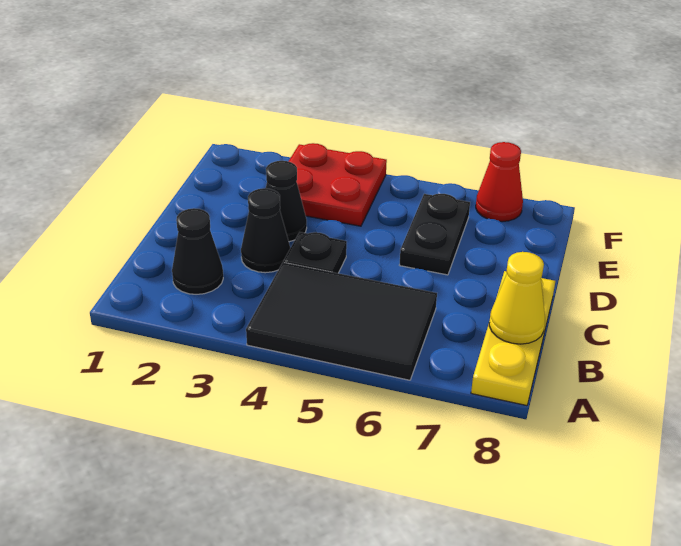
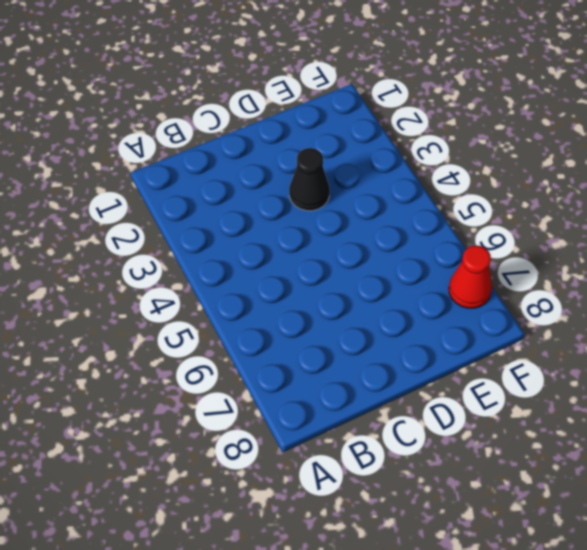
none -> black 2x3 tile [246,263,437,380]
none -> yellow 1x3 plate [471,271,555,406]

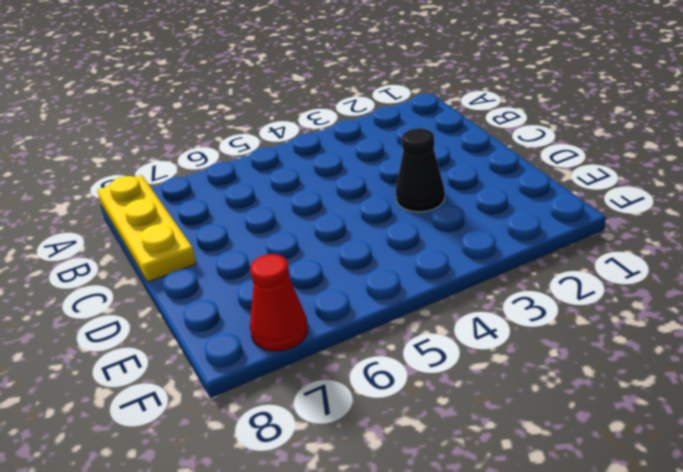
none -> black 2x3 tile [246,263,437,380]
none -> black 1x1 cone [172,208,223,294]

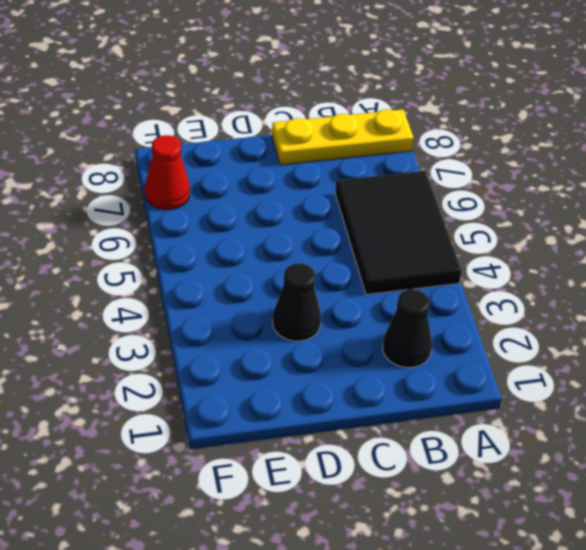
none -> black 1x1 cone [241,188,290,273]
none -> black 1x1 plate [283,232,347,273]

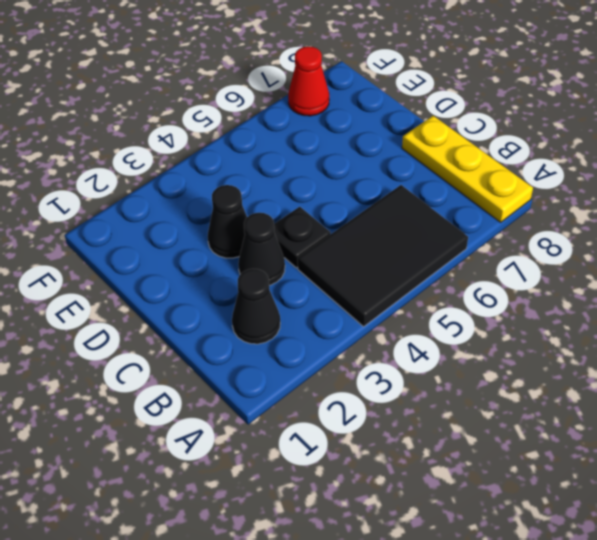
none -> black 1x2 plate [400,194,470,275]
none -> red 2x2 plate [289,143,387,226]

